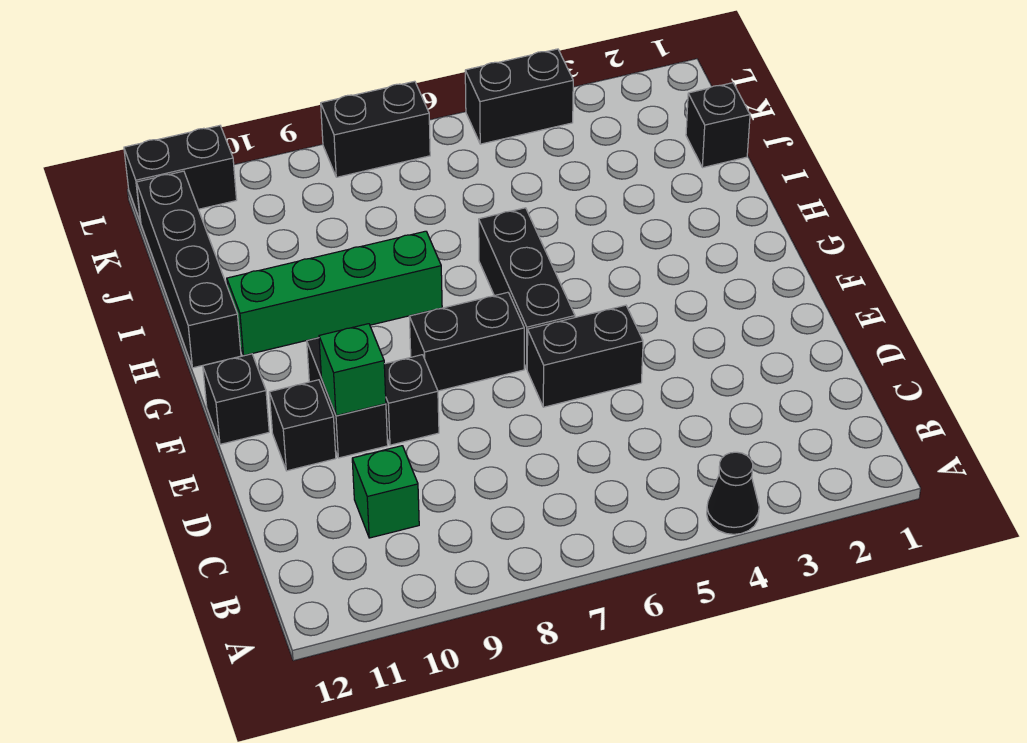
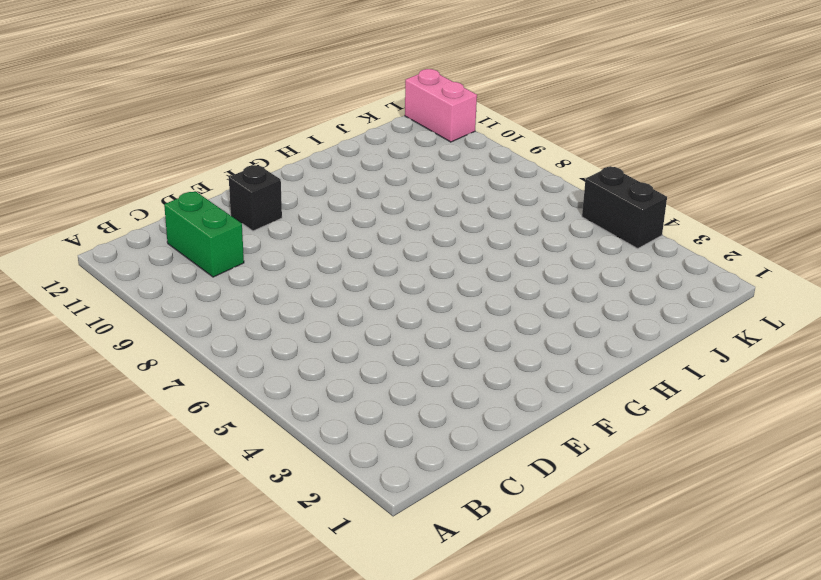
green 1x2 brick [164,191,244,277] -> green 1x1 brick [352,446,419,538]
pink 1x2 brick [405,69,477,142] -> black 1x2 brick [124,126,237,222]
none -> black 1x1 cone [707,452,759,534]
none -> black 1x2 brick [527,305,643,407]
none -> black 1x1 brick [384,355,439,445]

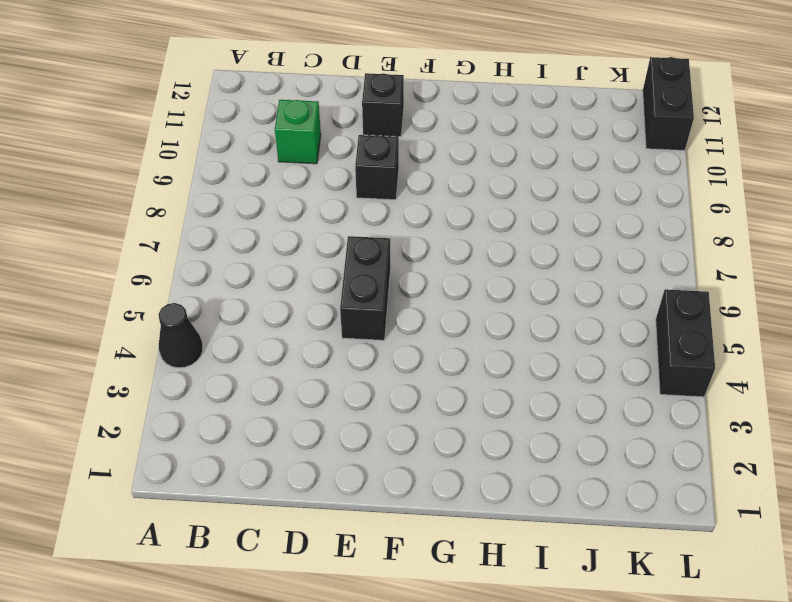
none -> black 1x2 brick [307,338,388,458]
none -> black 1x3 brick [479,208,575,369]
none -> black 1x2 brick [409,292,524,391]

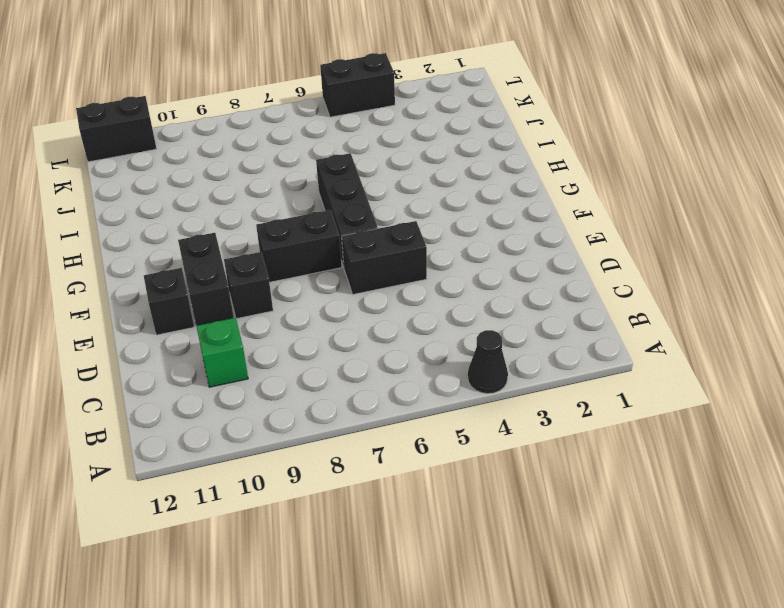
none -> black 1x1 brick [203,354,269,444]
none -> green 1x4 brick [227,231,442,355]
none -> black 1x4 brick [136,171,241,368]

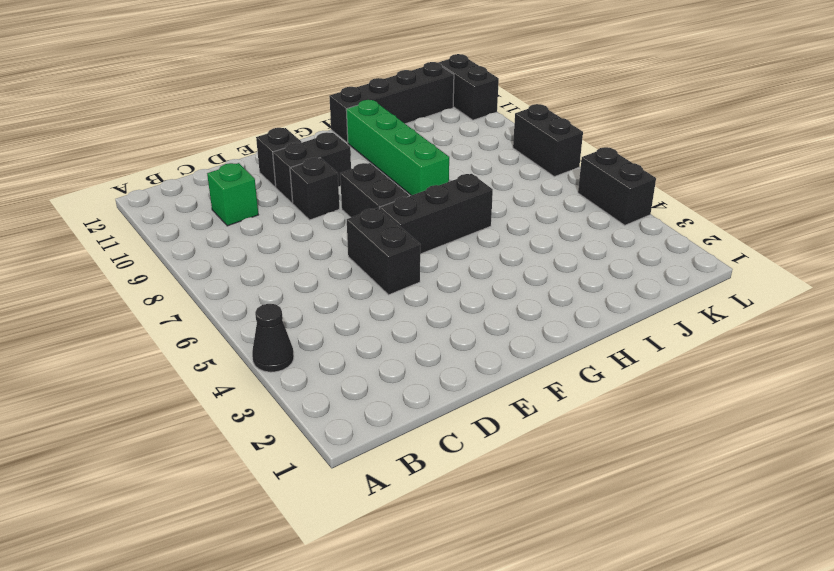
none -> black 1x1 brick [203,354,269,444]
none -> black 1x1 brick [686,83,750,168]
none -> green 1x1 brick [319,324,386,416]

